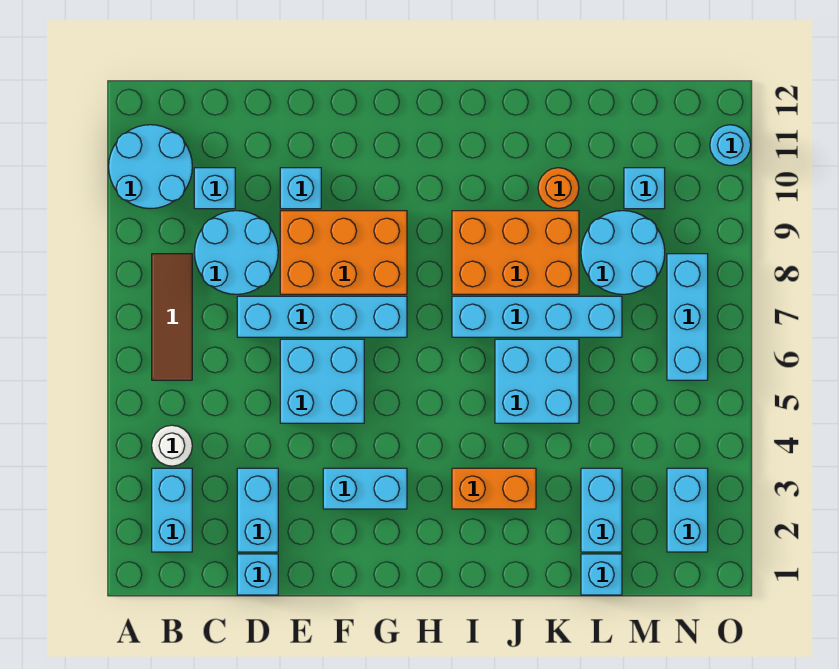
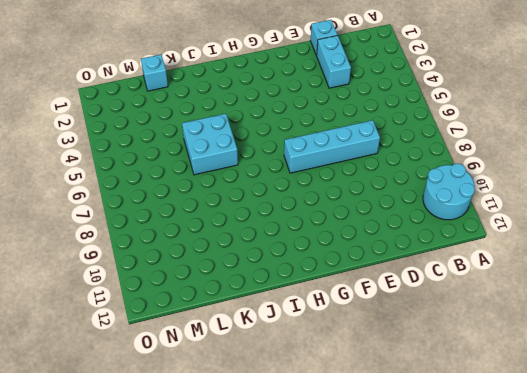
none -> cyan 1x2 brick [152,468,192,552]
none -> white 1x1 round brick [152,425,192,466]
none -> brown 1x3 tile [152,254,192,380]

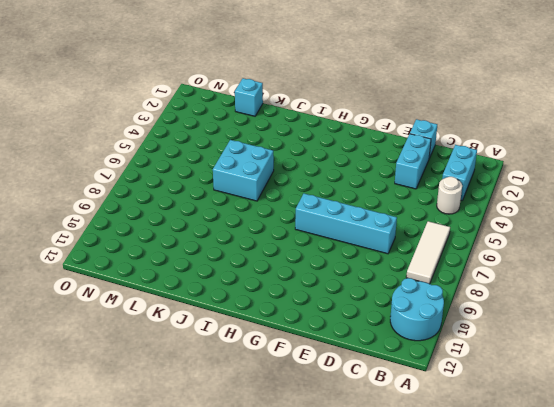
white 1x3 tile [406,221,450,284] -> brown 1x3 tile [152,254,192,380]
none -> cyan 2x2 round brick [194,211,278,294]
none -> cyan 1x1 brick [194,168,235,209]
none -> cyan 2x2 brick [280,339,364,423]

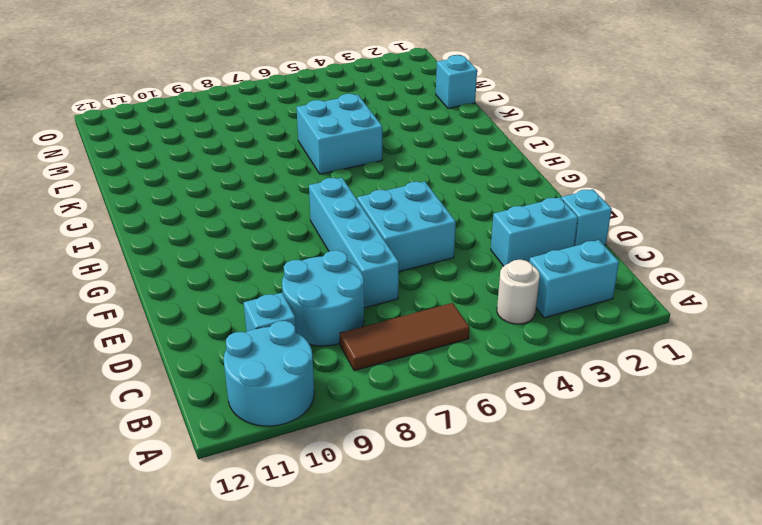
none -> orange 2x3 brick [280,211,407,294]
none -> cyan 1x1 brick [280,168,321,209]
none -> cyan 1x2 brick [323,468,407,509]

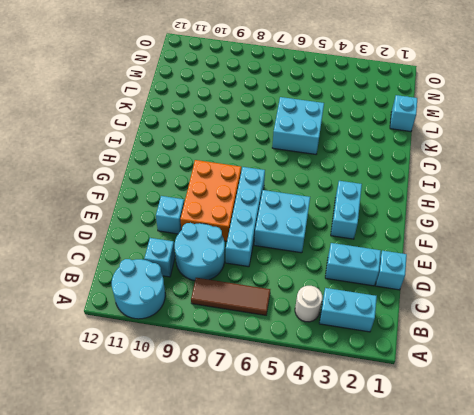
none -> orange 1x2 brick [452,468,536,509]
none -> cyan 1x4 brick [452,296,622,337]
none -> orange 2x3 brick [452,211,579,294]

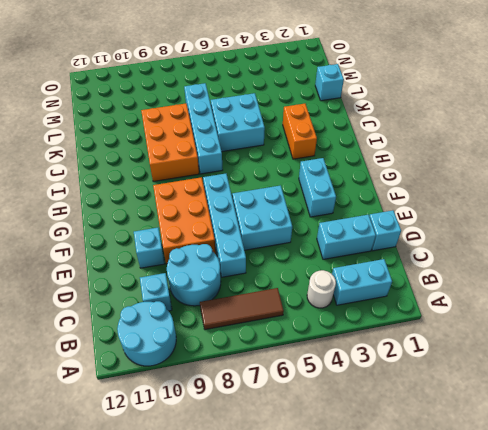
none -> orange 1x1 round brick [538,168,579,208]
none -> cyan 1x2 brick [581,468,622,552]
none -> cyan 2x2 round brick [581,211,665,294]

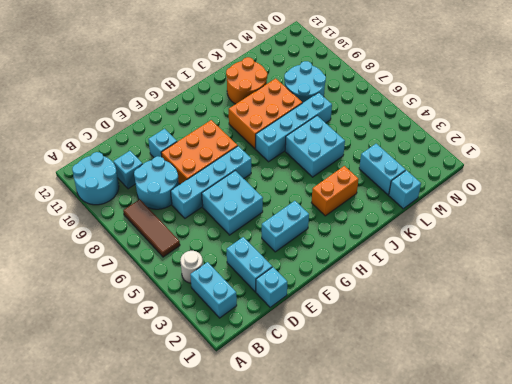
orange 2x2 round brick [226,57,267,104] -> orange 1x1 round brick [538,168,579,208]
none -> cyan 1x1 brick [624,168,665,209]
none -> cyan 1x2 brick [667,468,708,552]
none -> cyan 1x3 brick [667,254,708,380]

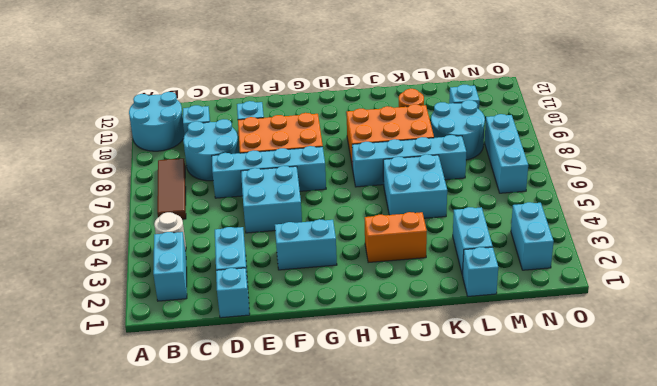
none -> cyan 1x1 round brick [710,125,751,166]

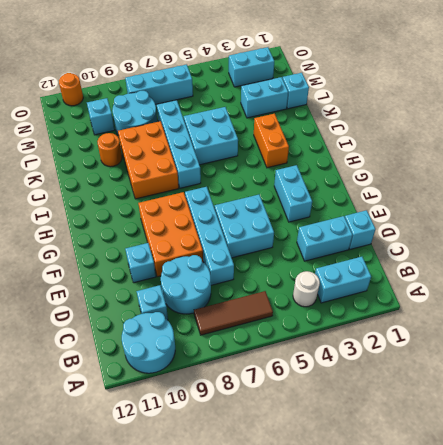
orange 1x1 round brick [59,73,83,106] -> cyan 1x1 round brick [710,125,751,166]

